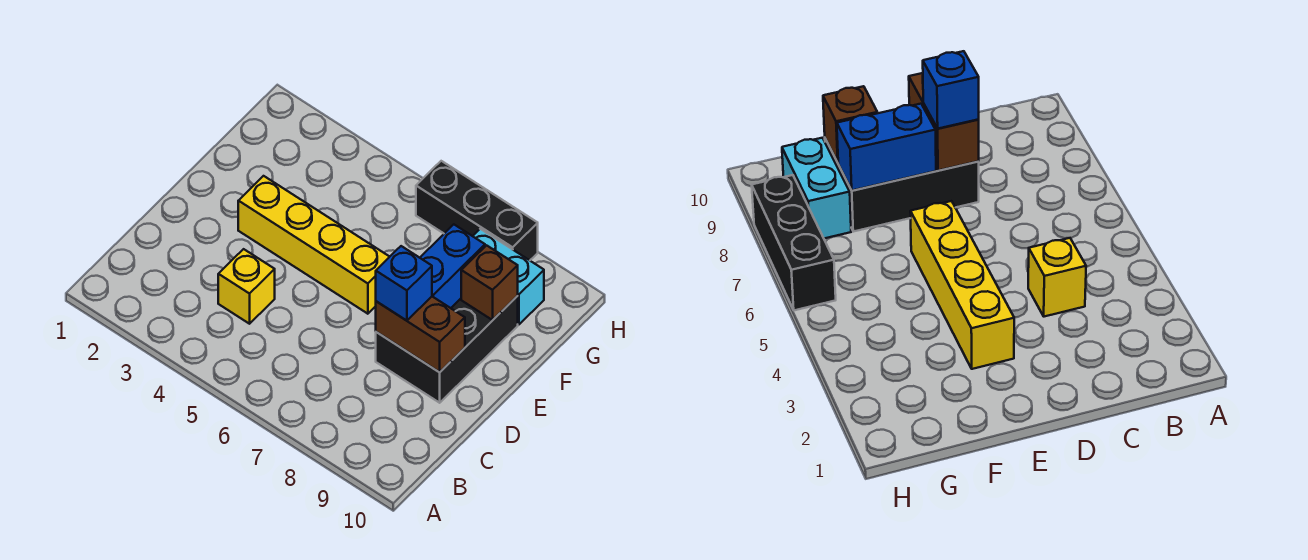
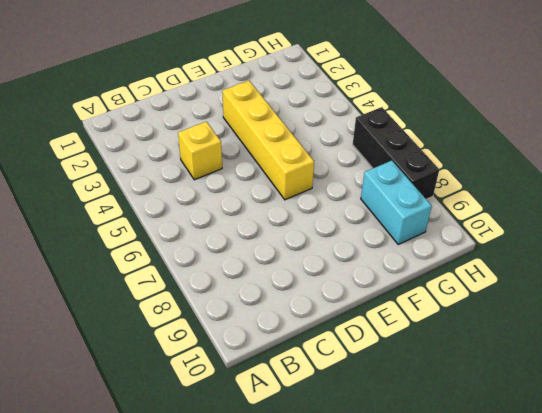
none -> black 2x3 brick [376,296,518,403]
none -> brown 1x2 brick [376,297,465,372]

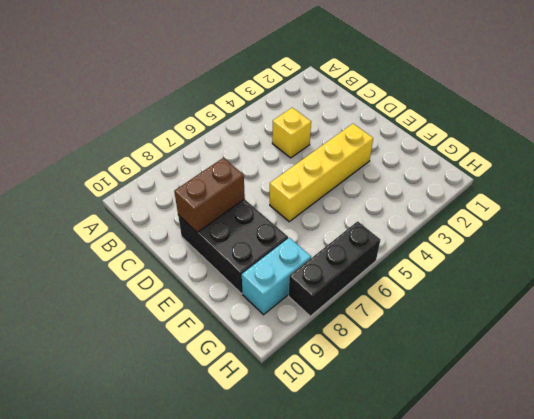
none -> blue 1x2 brick [420,224,485,308]
none -> brown 1x1 brick [461,245,518,320]

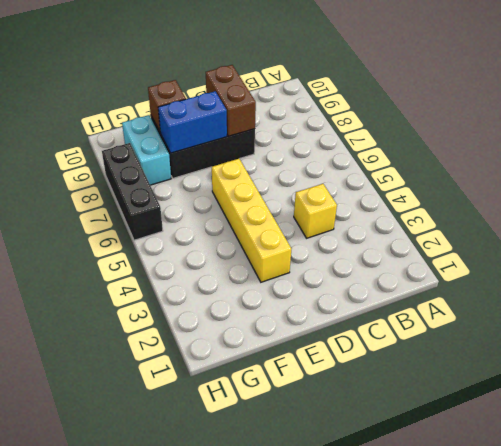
none -> blue 1x1 brick [376,246,432,321]

